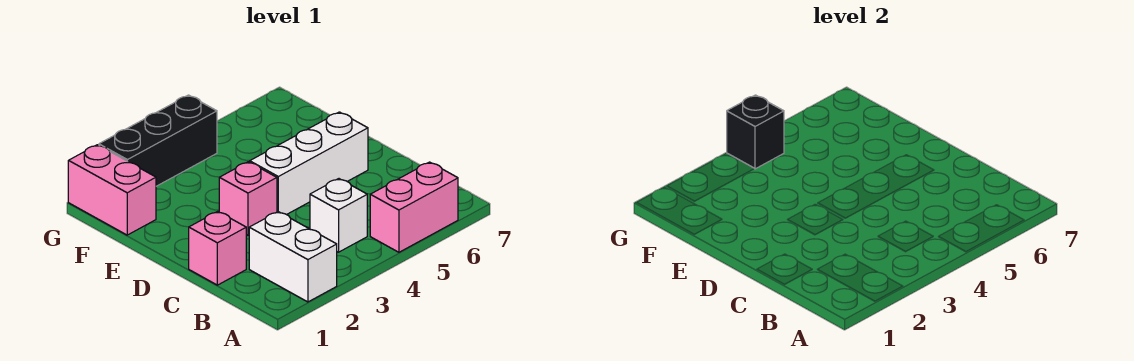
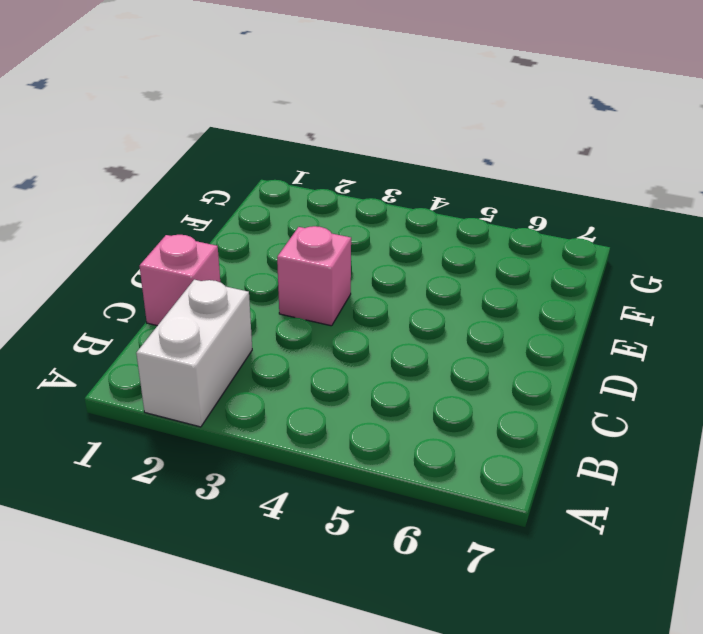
none -> pink 1x2 brick [370,162,458,252]
none -> white 1x1 brick [310,179,367,252]

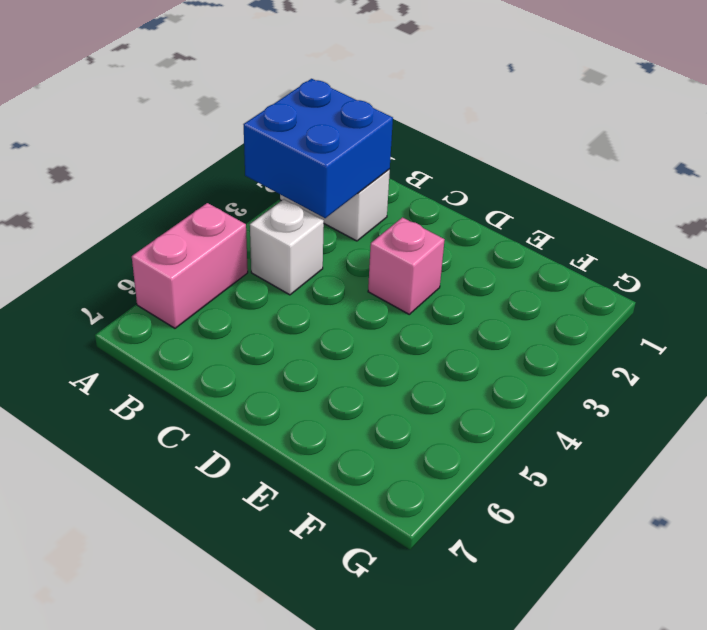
blue 2x2 brick [243,79,393,218] -> none
none -> pink 1x1 brick [189,211,246,285]
none -> white 1x3 brick [250,112,368,215]

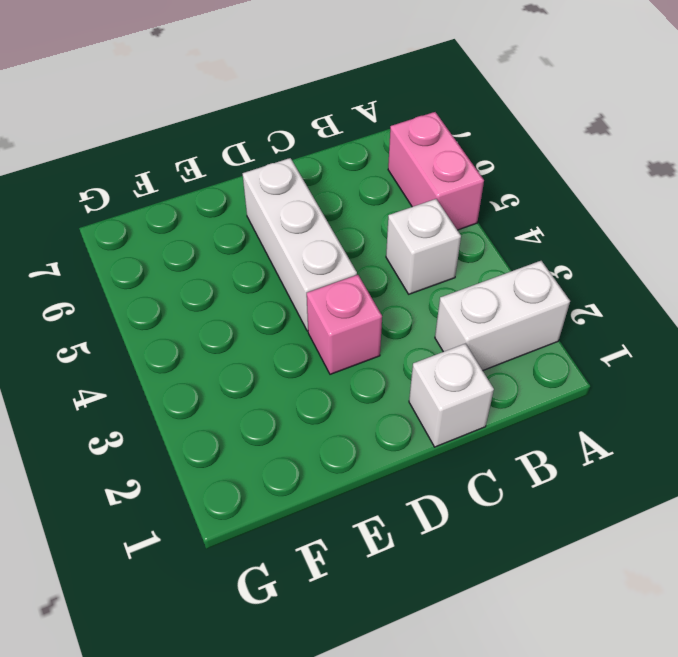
white 1x1 brick [409,344,494,447] -> pink 1x1 brick [189,211,246,285]
none -> pink 1x2 brick [68,145,156,235]
none -> black 1x3 brick [99,95,217,186]

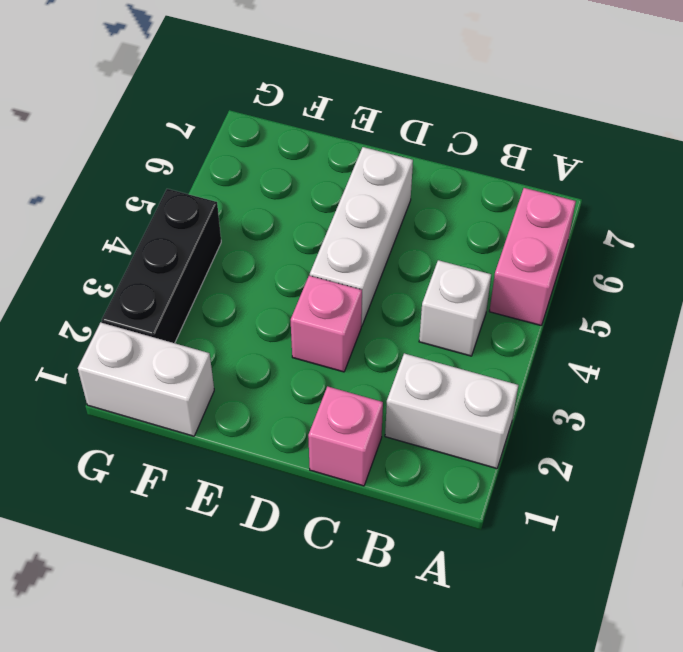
white 1x2 brick [78,322,214,436] -> pink 1x2 brick [68,145,156,235]
none -> black 1x1 brick [727,95,784,169]

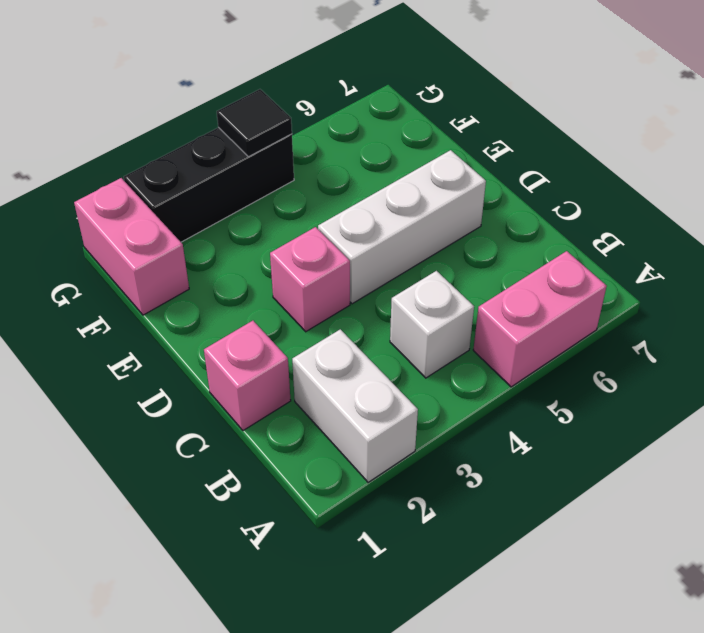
black 1x1 tile [217,89,292,157] -> black 1x1 brick [727,95,784,169]

